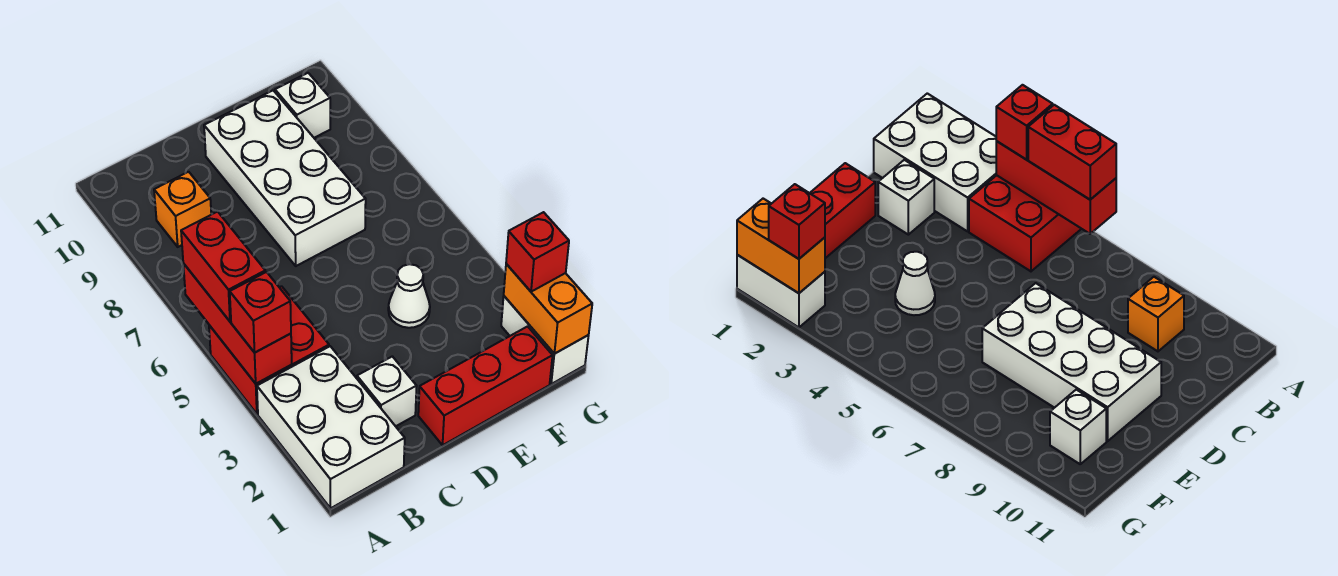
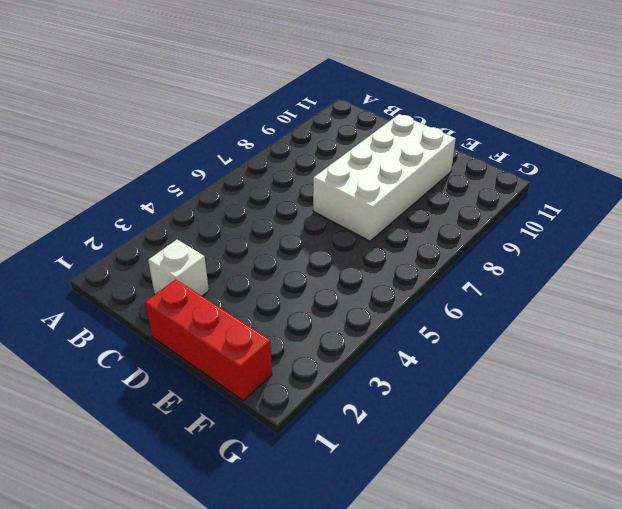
none -> white 2x3 brick [257,346,405,508]
none -> red 2x2 brick [209,286,329,414]
none -> orange 1x1 brick [154,172,211,247]

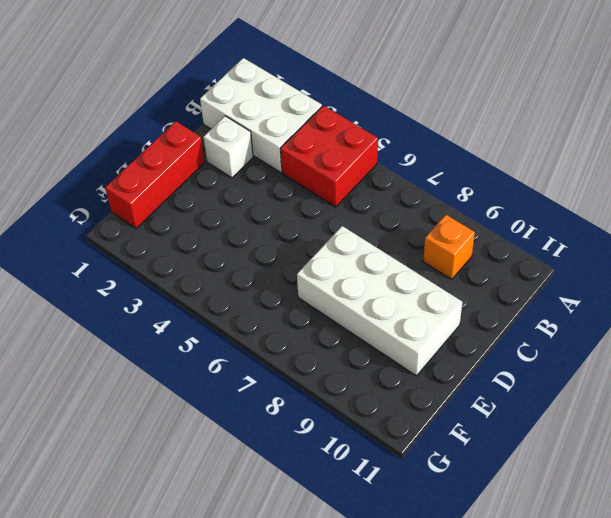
none -> white 1x1 cone [388,264,430,328]
none -> white 1x1 brick [275,73,330,138]
none -> white 1x2 brick [501,296,589,384]

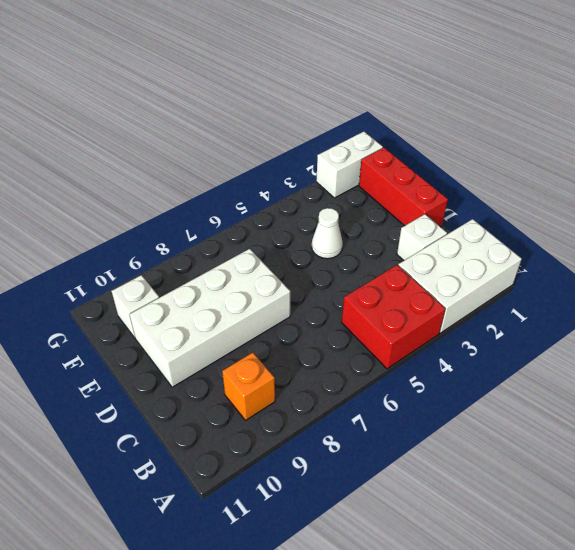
none -> red 1x3 brick [183,263,292,384]
none -> orange 1x2 brick [504,264,592,354]
none -> red 1x1 brick [230,272,291,353]

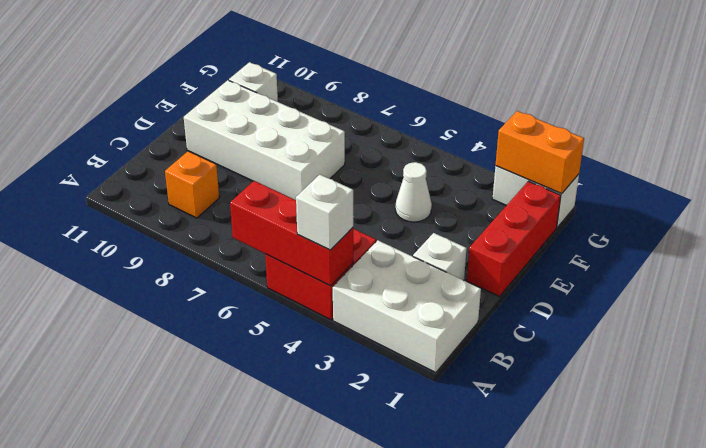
white 1x1 brick [296,175,353,250] -> red 1x1 brick [230,272,291,353]
none -> red 1x2 brick [181,212,265,322]
none -> red 1x1 brick [506,212,569,292]

